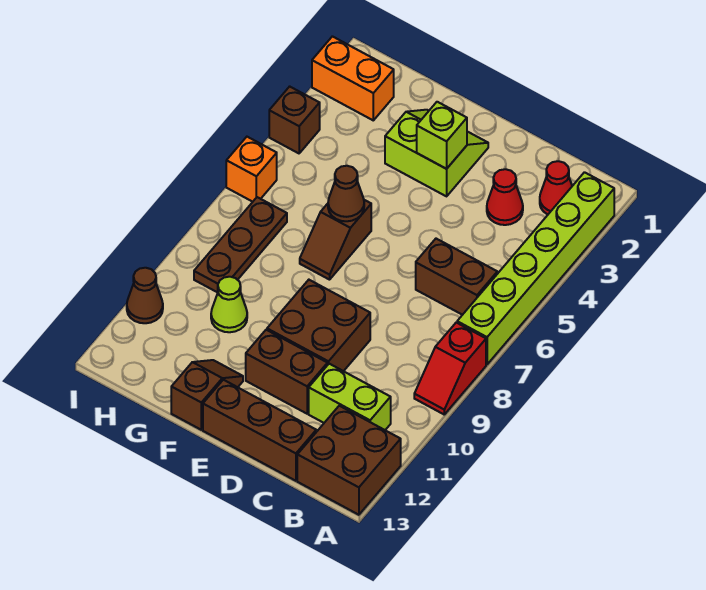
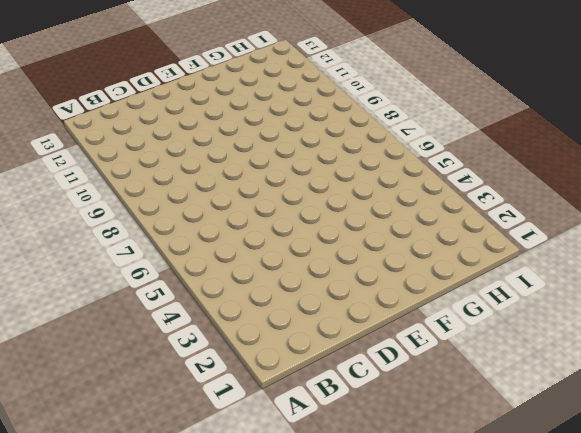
none -> lime 1x6 brick [457,172,614,364]
none -> red 1x2 slope [414,323,486,414]
none -> brown 2x2 brick [297,406,401,515]

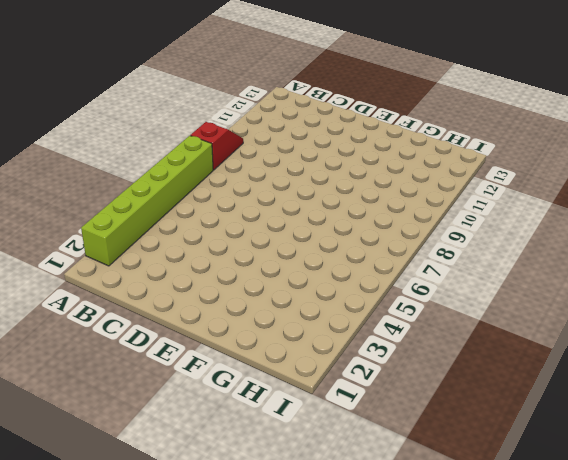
none -> brown 2x2 brick [297,406,401,515]
none -> red 1x1 cone [540,161,572,215]
none -> brown 1x2 brick [416,239,497,315]

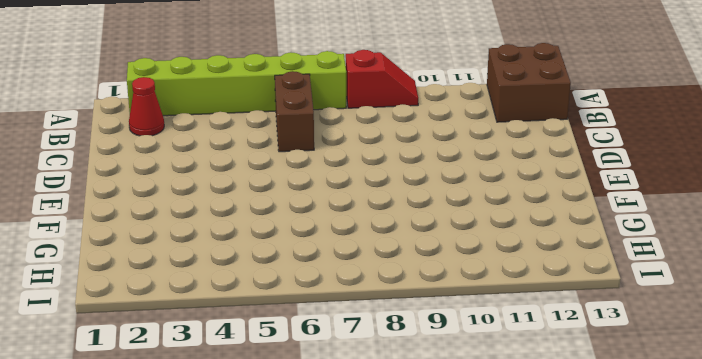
none -> lime 1x2 brick [309,364,391,430]
none -> red 1x1 cone [487,169,523,225]
none -> brown 1x3 brick [203,380,316,481]

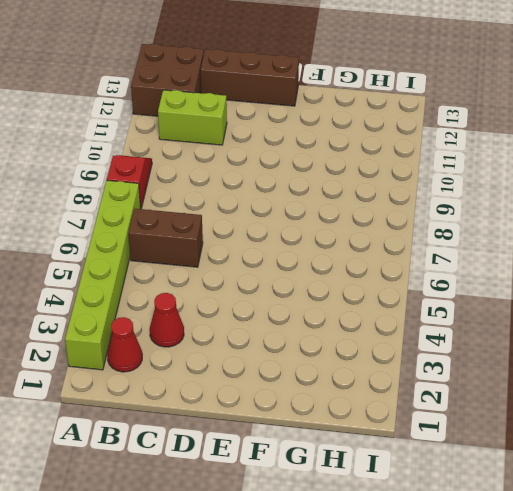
none -> brown 2x2 brick [267,280,370,371]
none -> brown 1x2 brick [246,330,328,414]
none -> lime 2x2 slope [385,110,488,196]

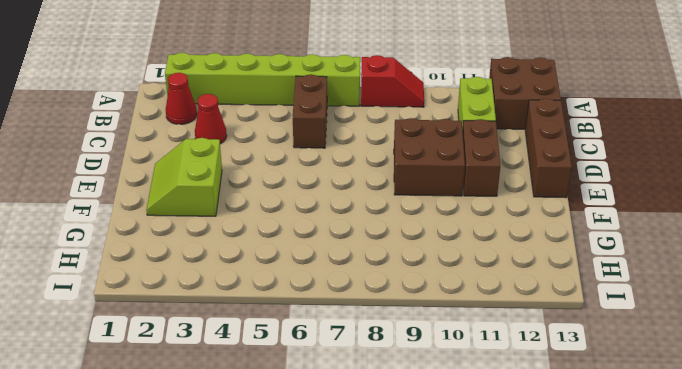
none -> brown 1x2 slope [300,200,371,280]
none -> brown 1x2 slope [171,360,243,430]
none -> lime 1x1 cone [211,277,247,332]

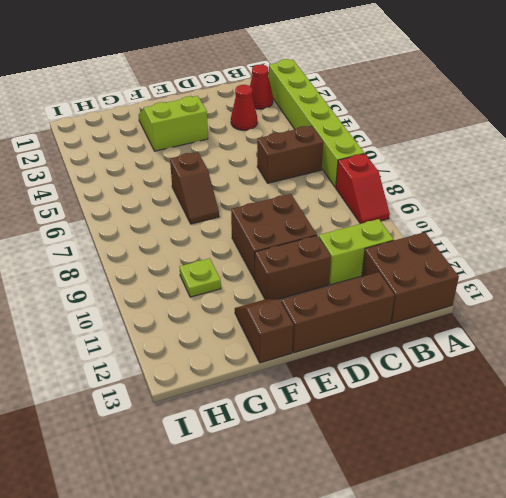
lime 1x1 plate [179,258,221,297] -> lime 1x1 cone [211,277,247,332]
none -> orange 1x2 brick [312,36,394,120]
none -> brown 1x3 plate [194,197,287,293]
none -> brown 1x1 brick [269,86,320,153]

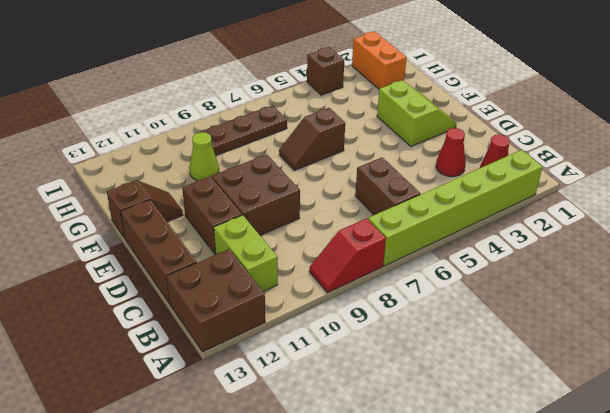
none -> orange 1x1 brick [226,137,277,202]
none -> brown 1x1 cone [127,268,163,323]
none -> lime 1x1 brick [417,102,467,169]

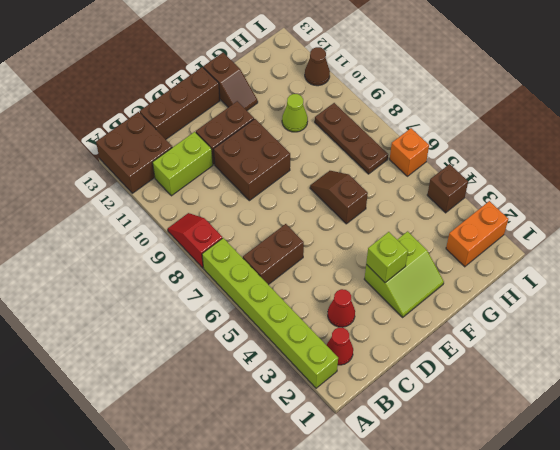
none -> brown 1x1 cone [328,166,364,221]

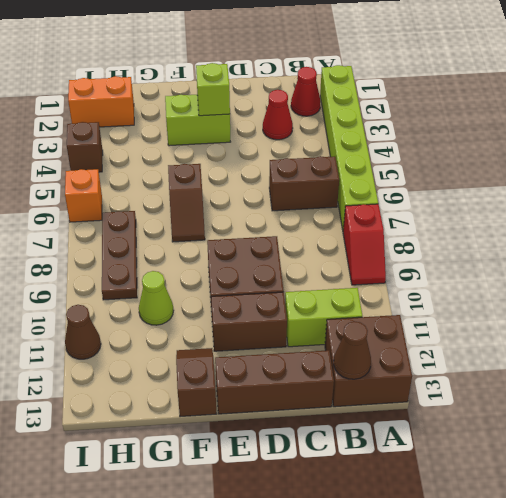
brown 1x1 cone [334,321,371,379] -> brown 1x1 cone moved to [328,166,364,221]

